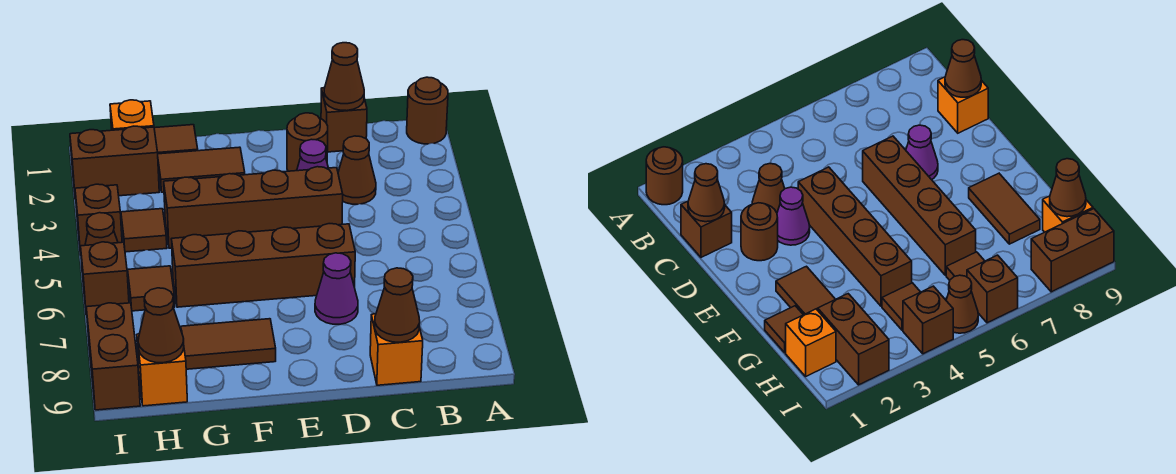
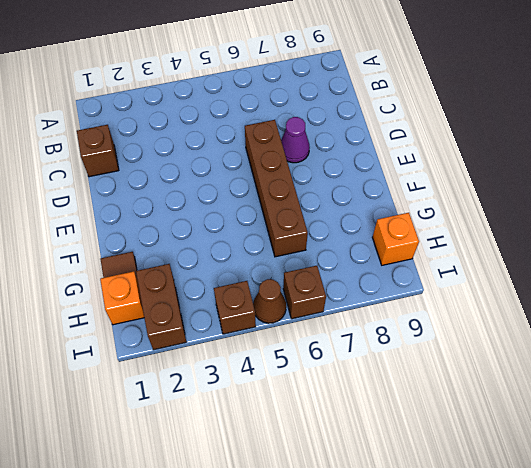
none -> brown 1x1 round brick [407,77,448,144]
none -> brown 1x1 cone [338,136,376,204]
none -> orange 1x1 brick [370,314,423,385]

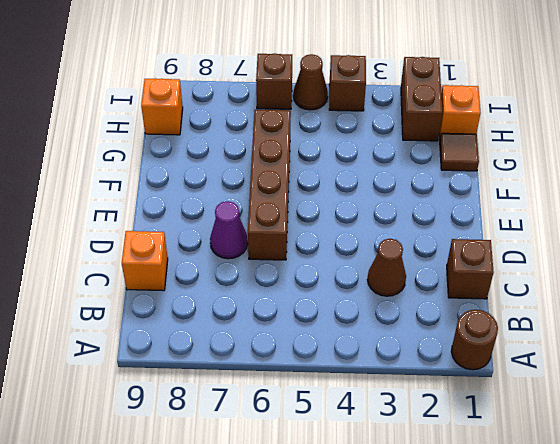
none -> brown 1x1 round brick [287,113,328,171]
none -> purple 1x1 cone [297,139,328,171]
none -> brown 1x4 brick [164,167,343,248]

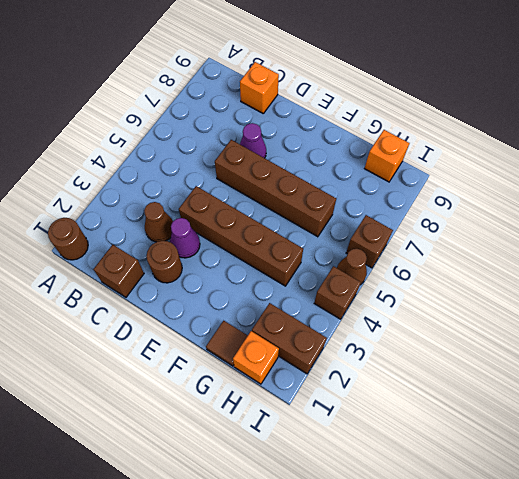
none -> brown 1x2 tile [158,147,245,192]
none -> brown 1x2 tile [181,319,276,369]
none -> brown 1x1 tile [121,209,167,252]

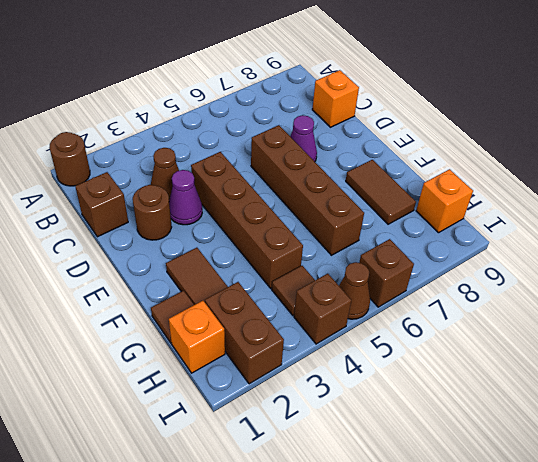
none -> brown 1x1 tile [128,266,175,311]
none -> brown 1x2 brick [86,303,140,410]
none -> brown 1x1 cone [324,43,364,111]

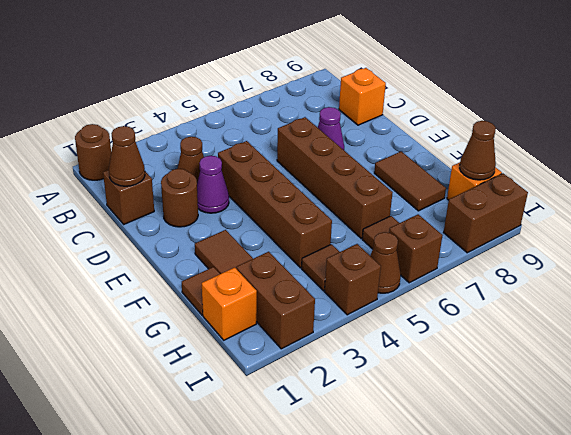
none -> brown 1x1 cone [375,268,420,342]

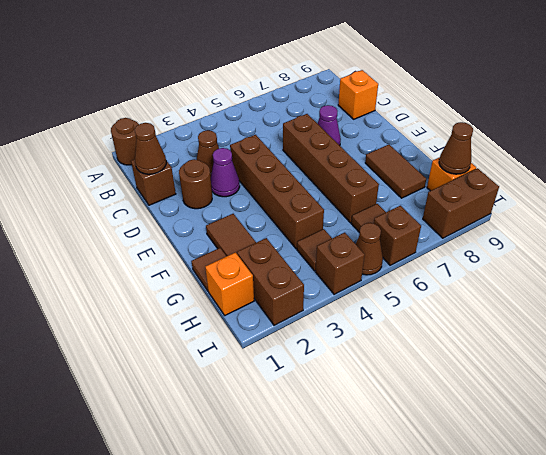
none -> brown 1x1 cone [375,268,420,342]

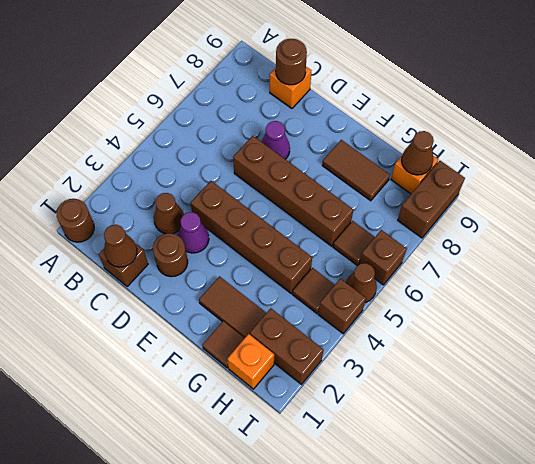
brown 1x1 round brick [276,39,307,85] -> brown 1x1 cone [375,268,420,342]

